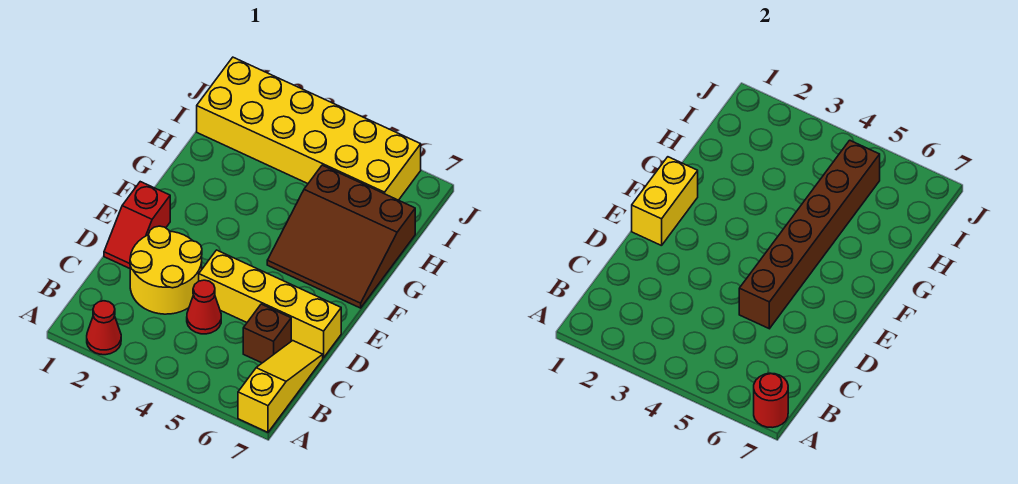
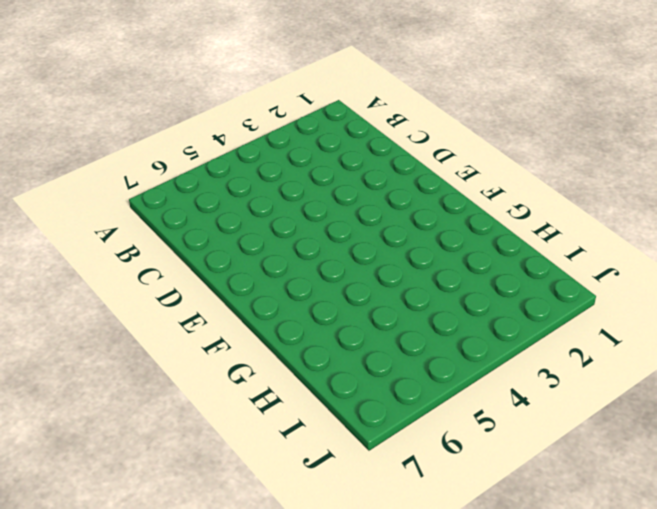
none -> red 1x1 cone [87,301,121,355]
none -> yellow 1x3 slope [238,341,323,432]
none -> yellow 2x2 round brick [130,226,202,314]

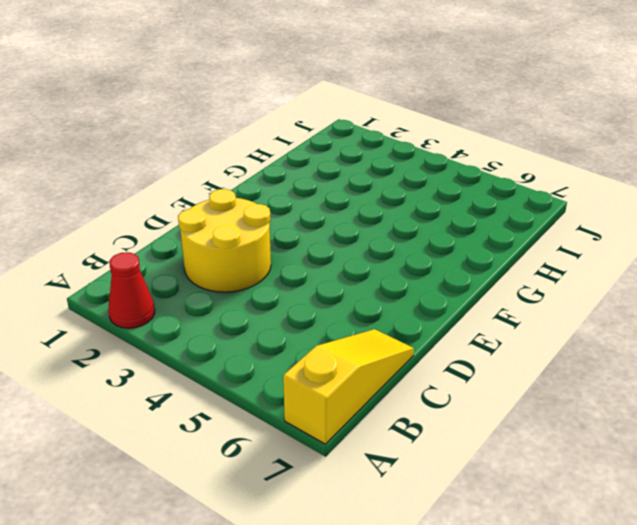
none -> red 1x1 cone [187,280,221,334]
none -> brown 1x1 brick [243,304,291,363]
none -> red 1x2 slope [104,182,170,268]

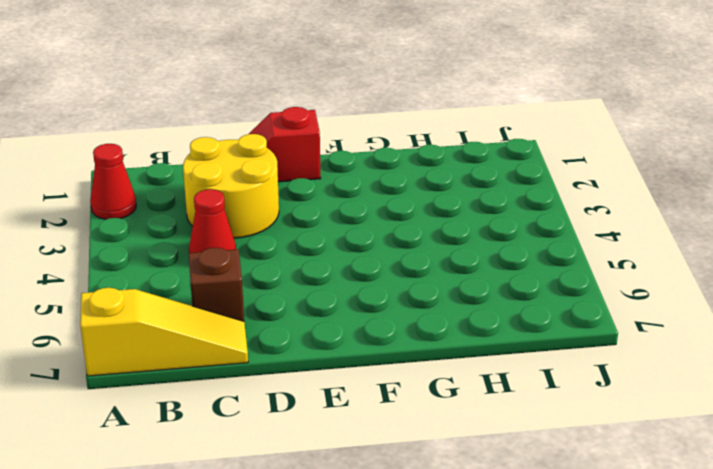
none -> yellow 1x4 brick [199,250,341,358]
none -> brown 3x3 slope [267,165,415,308]
none -> yellow 2x6 brick [197,57,421,200]

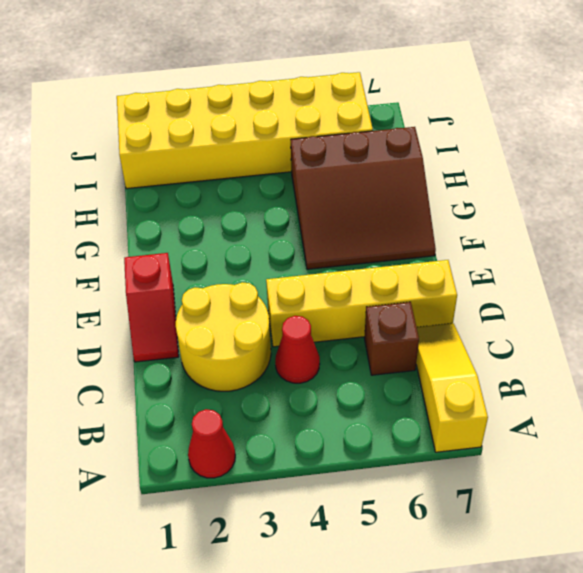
none -> red 1x1 round brick [754,373,788,428]
none -> brown 1x6 brick [739,140,880,329]
none -> yellow 1x2 brick [632,157,698,246]

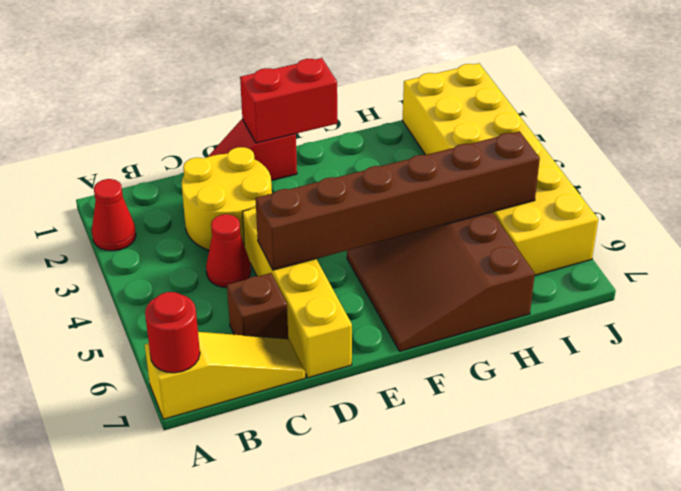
red 1x2 brick [240,58,337,143] -> yellow 1x2 brick [632,157,698,246]

